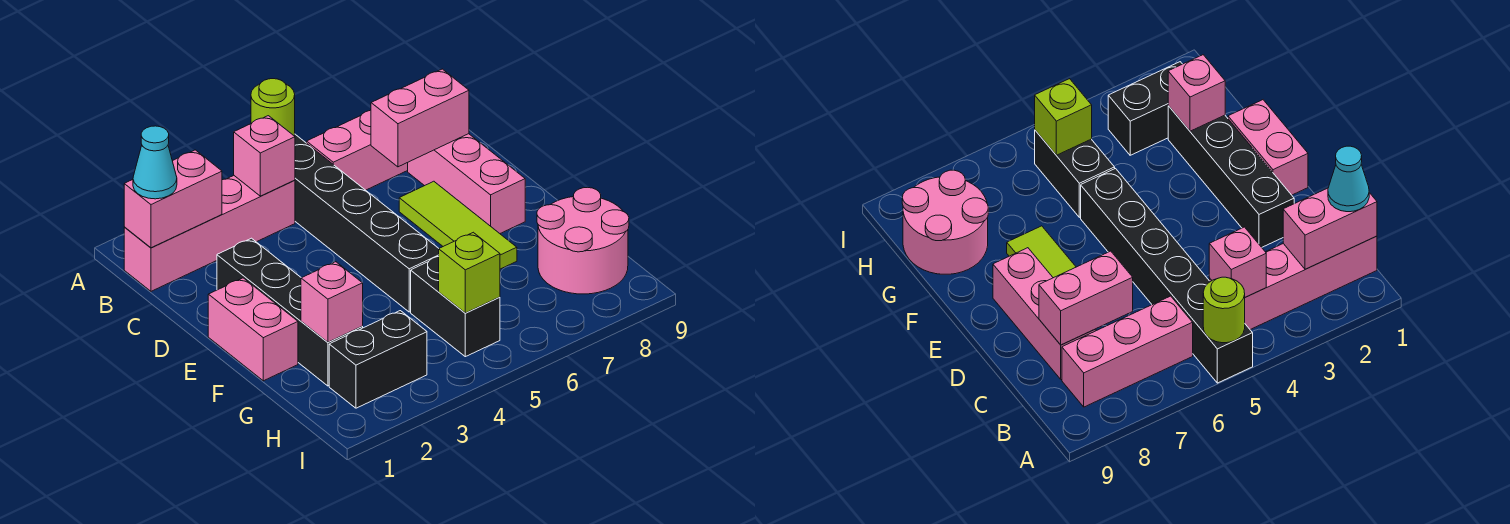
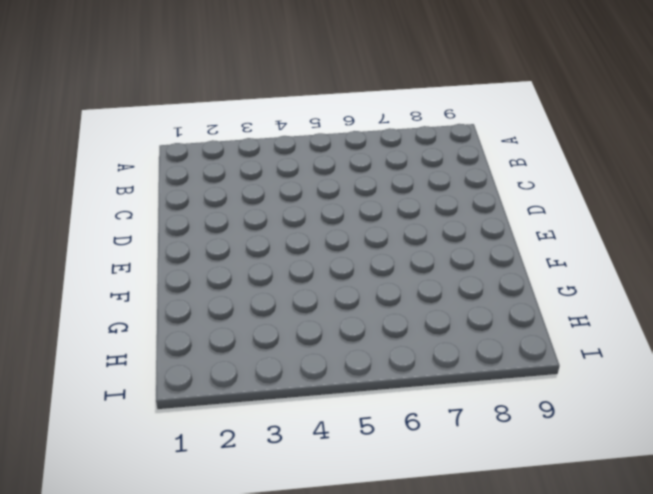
none -> black 1x6 brick [295,134,439,312]
none -> pink 1x4 brick [124,176,295,291]
none -> pink 1x3 brick [307,110,408,190]

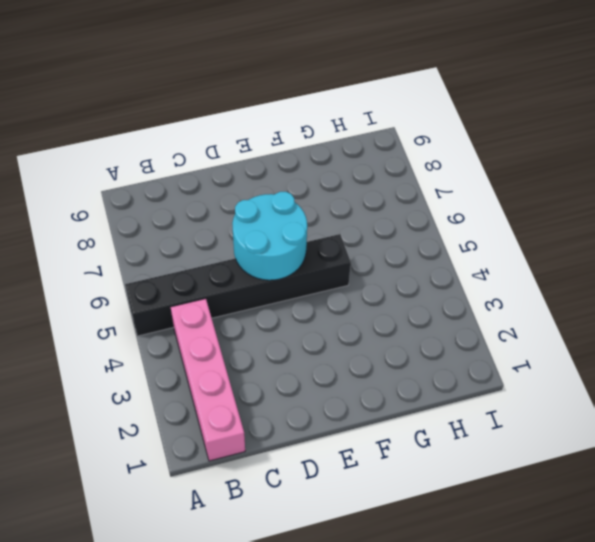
cyan 2x2 round brick [232,192,307,280] -> none
none -> pink 1x3 brick [307,110,408,190]
none -> pink 1x3 brick [408,134,525,233]
none -> black 1x4 brick [217,238,363,386]

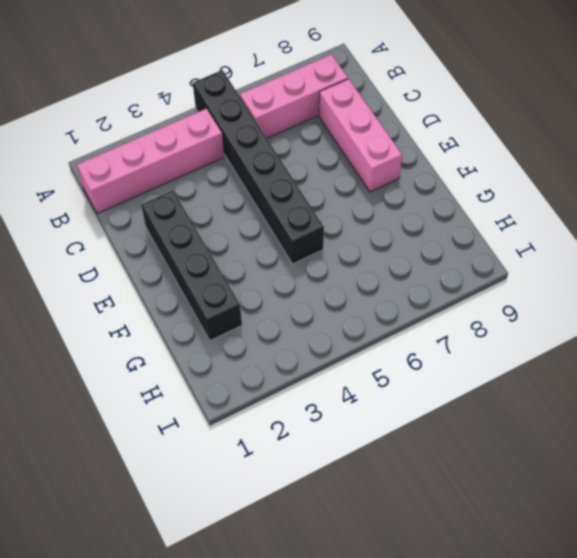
none -> lime 1x3 tile [399,181,517,269]
none -> pink 1x2 brick [208,278,298,381]
none -> black 1x2 brick [411,257,500,357]

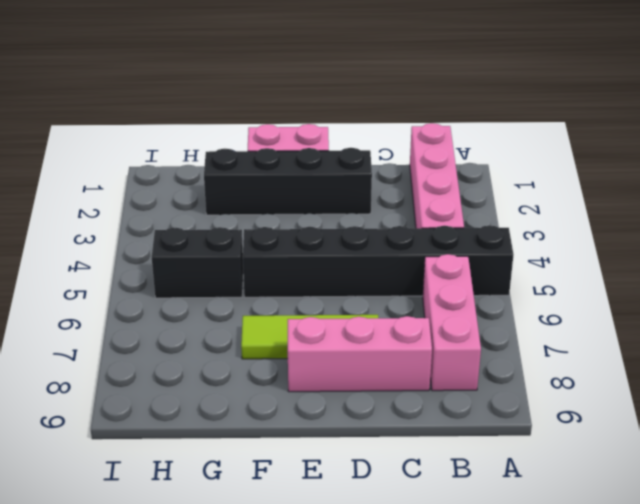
none -> pink 2x2 round brick [537,187,629,294]
none -> black 1x2 brick [329,311,427,408]
none -> lime 1x1 round brick [251,79,295,136]

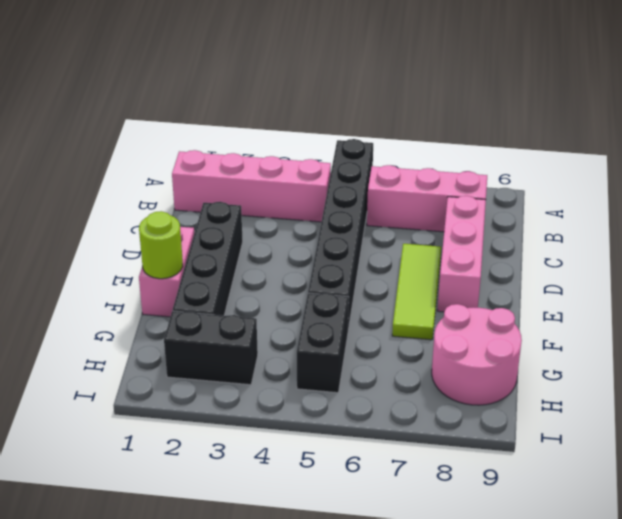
lime 1x1 round brick [139,211,183,279] -> lime 1x1 round brick moved to [251,79,295,136]
none -> pink 1x2 brick [124,150,222,248]
none -> pink 1x1 brick [234,116,295,196]
none -> pink 1x2 brick [371,69,469,167]

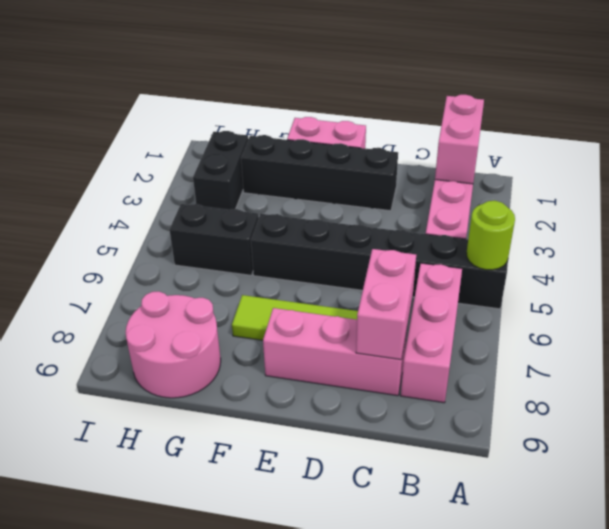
none -> pink 1x1 brick [234,116,295,196]
none -> pink 1x1 brick [301,262,363,342]
none -> lime 1x1 brick [439,232,500,313]

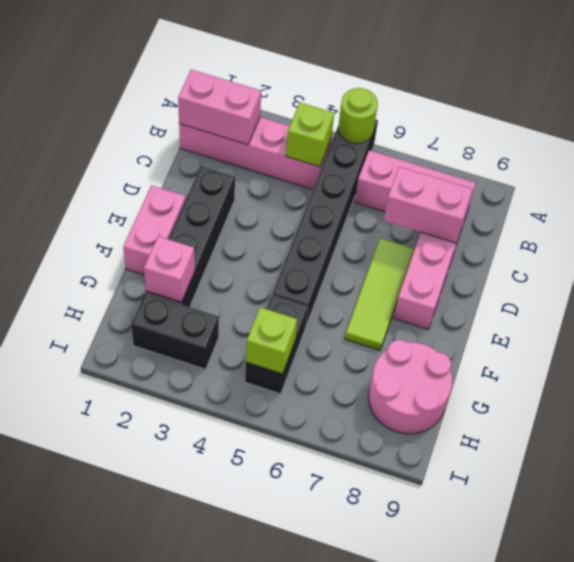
lime 1x1 brick [286,103,334,167] -> pink 1x1 brick [234,116,295,196]
none -> cyan 1x1 cone [133,126,177,199]

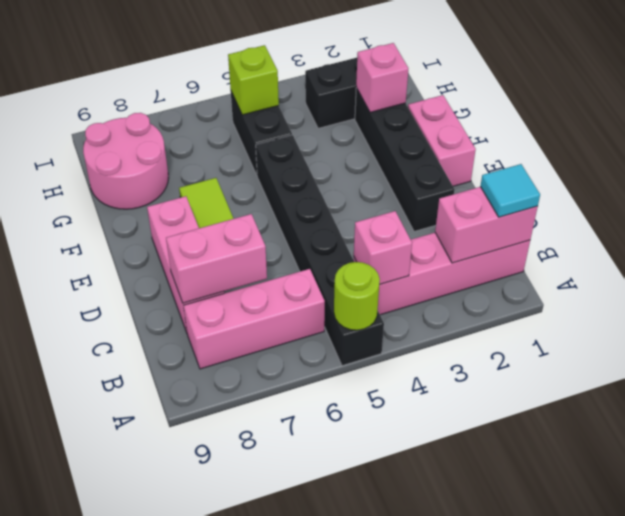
cyan 1x1 tile [480,164,540,217] -> cyan 1x1 cone [133,126,177,199]

